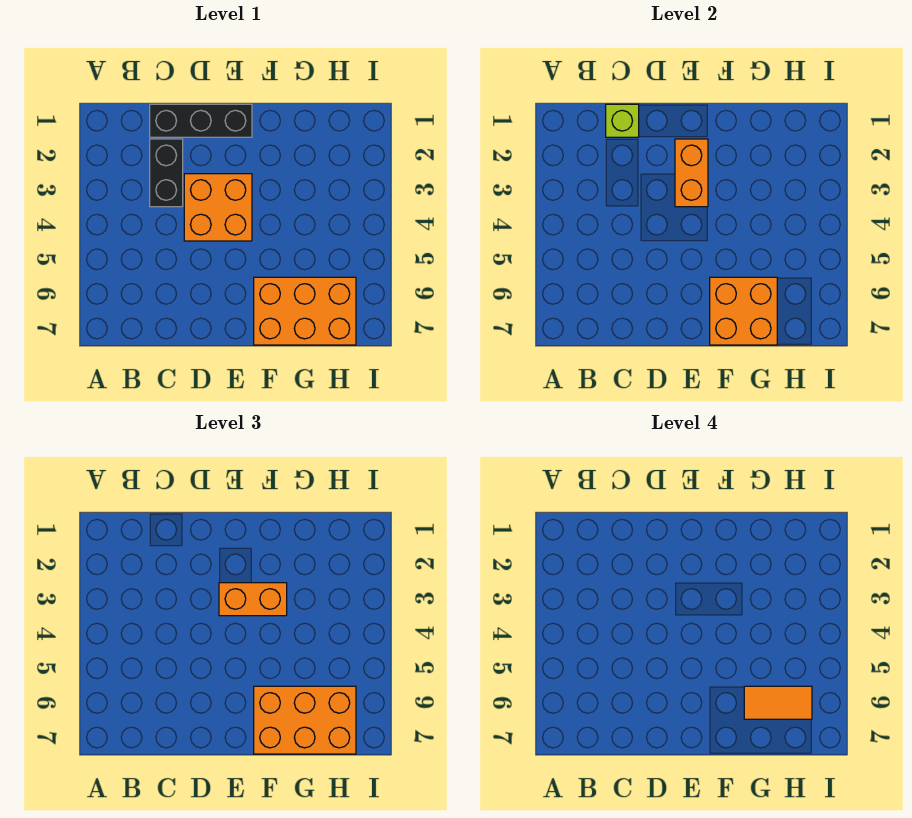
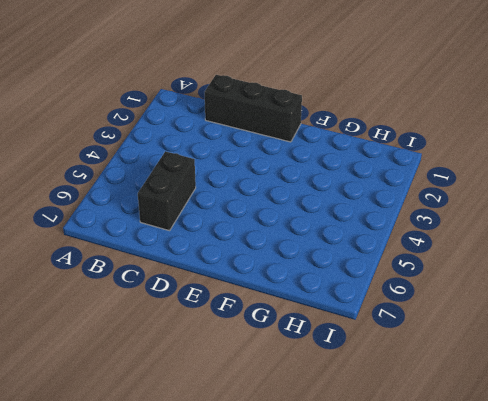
black 1x2 brick [138,151,196,231] -> black 1x2 brick moved to [150,139,183,207]
none -> orange 2x2 brick [184,174,252,241]
none -> orange 2x3 brick [254,277,356,345]

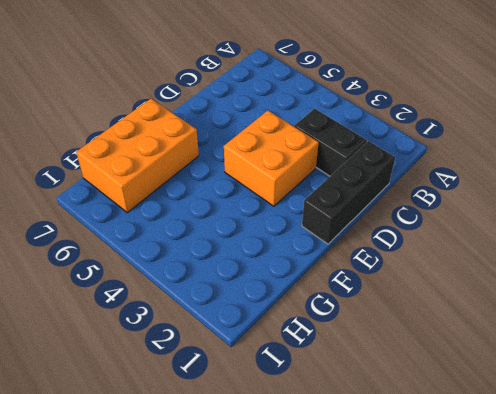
none -> lime 1x1 brick [606,104,639,137]
none -> orange 1x2 brick [675,139,708,207]

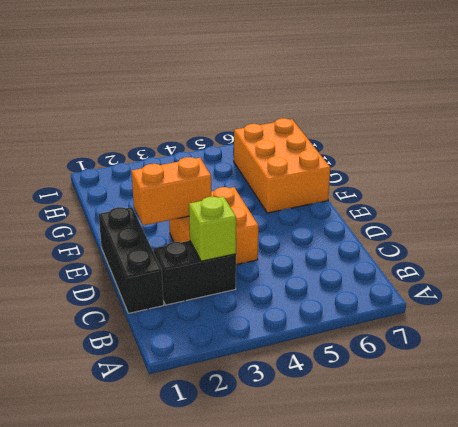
lime 1x1 brick [189,197,236,261] -> lime 1x1 brick moved to [606,104,639,137]
none -> orange 2x2 brick [710,277,777,345]
none -> orange 1x2 brick [219,583,287,616]

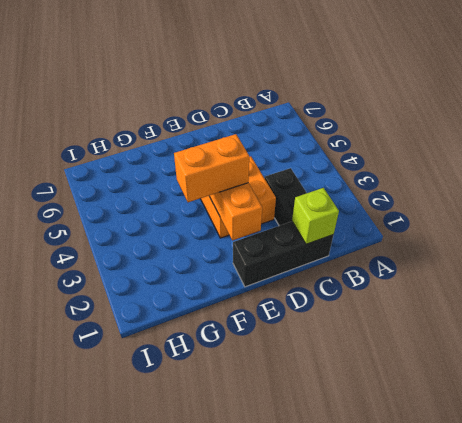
none -> orange 2x3 brick [254,277,356,345]
none -> orange 2x2 brick [710,277,777,345]

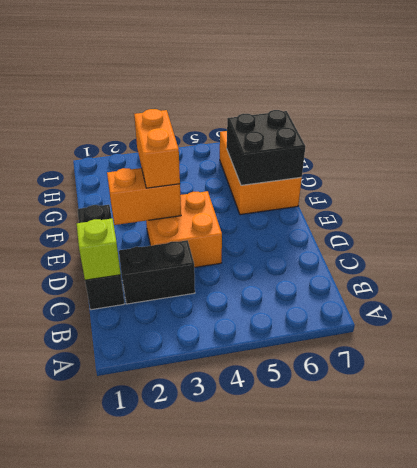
black 2x2 brick [227,110,305,185] -> orange 2x2 brick [710,277,777,345]
none -> orange 2x3 brick [254,686,356,754]
none -> orange 1x2 tile [744,686,812,719]

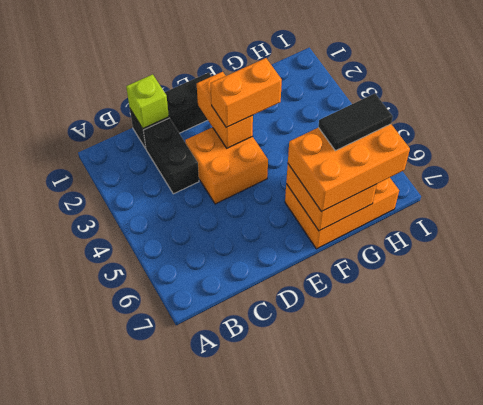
black 1x2 tile [318,94,393,151] -> orange 1x2 tile [744,686,812,719]

